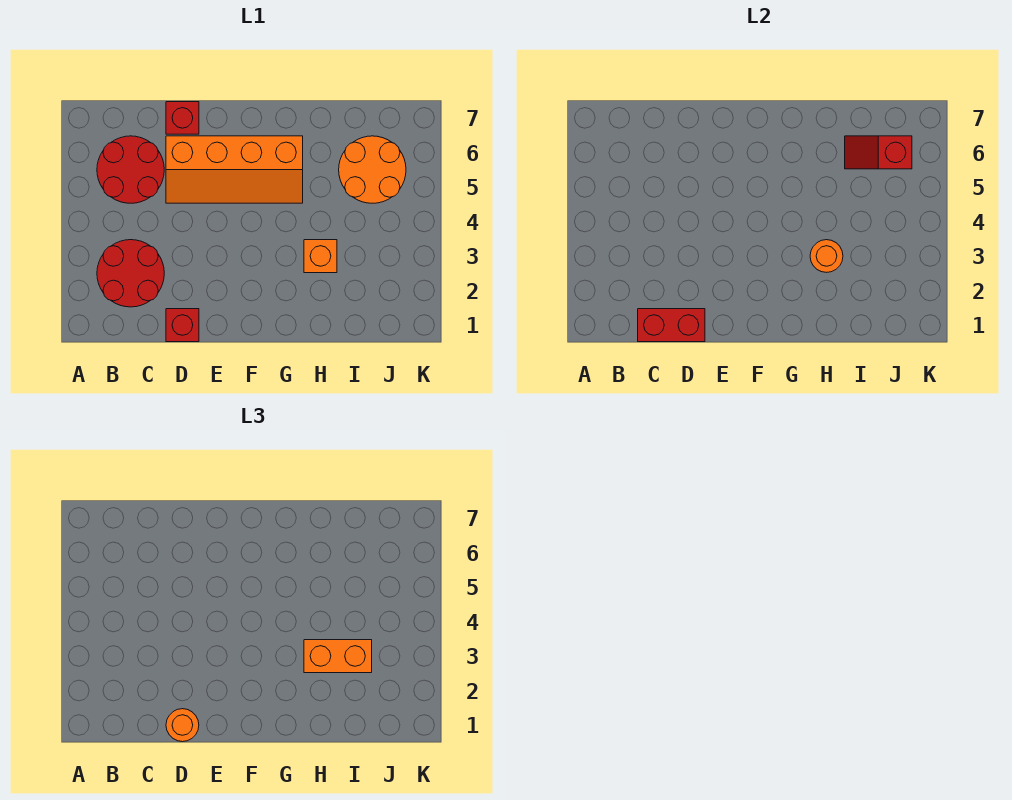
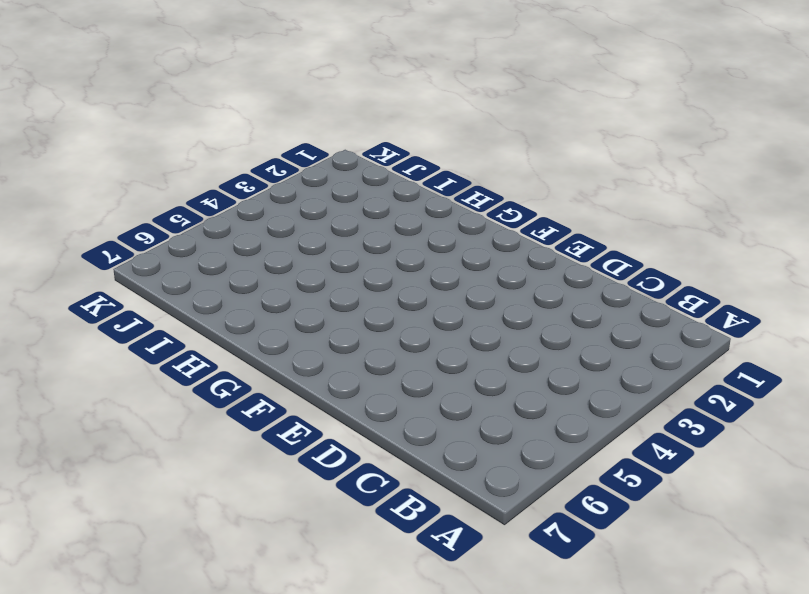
none -> red 2x2 round brick [97,240,164,307]
none -> red 2x2 round brick [97,136,164,203]
none -> red 1x1 brick [166,309,199,342]

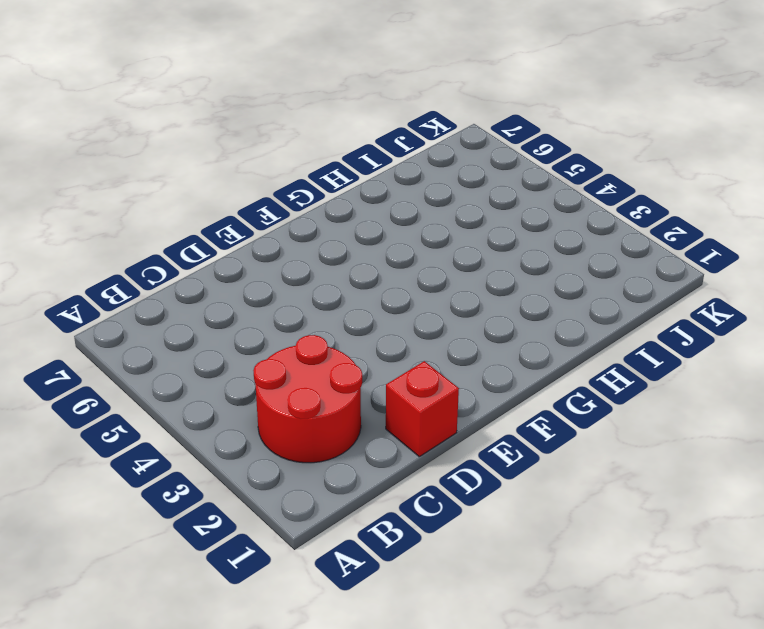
none -> red 2x2 round brick [97,136,164,203]
none -> orange 2x4 slope [166,136,303,203]
none -> red 1x1 brick [166,102,199,134]

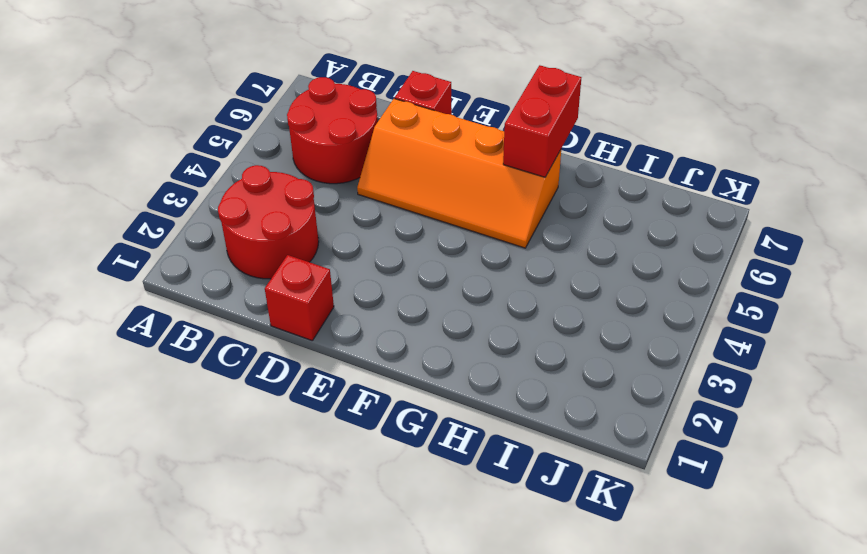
red 1x2 brick [503,65,581,177] -> red 1x2 brick turned to [638,309,705,342]
none -> orange 1x1 brick [304,240,337,273]
none -> orange 2x2 round brick [339,136,406,203]
none -> orange 1x1 round brick [810,240,843,272]

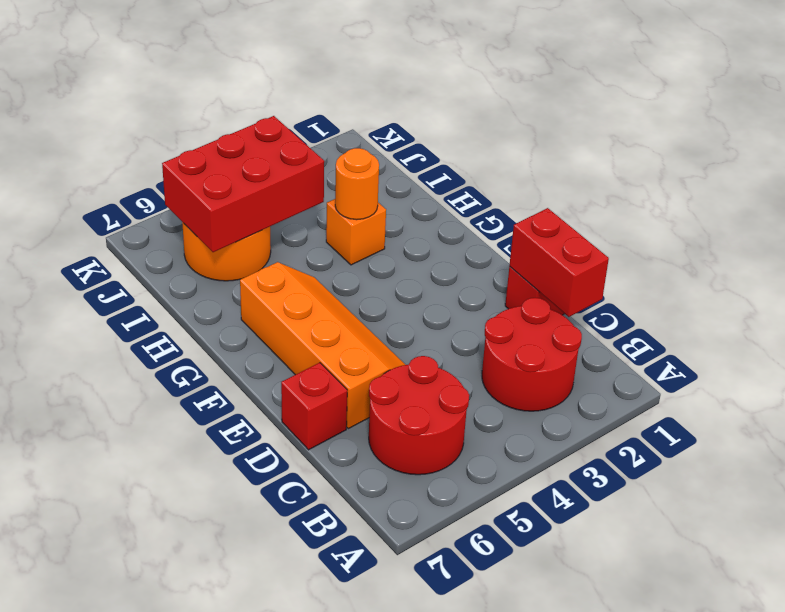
red 2x3 brick [162,116,324,252] -> red 1x2 slope [845,136,912,169]
none -> orange 1x1 round brick [166,709,199,742]
none -> orange 1x2 brick [304,640,372,673]

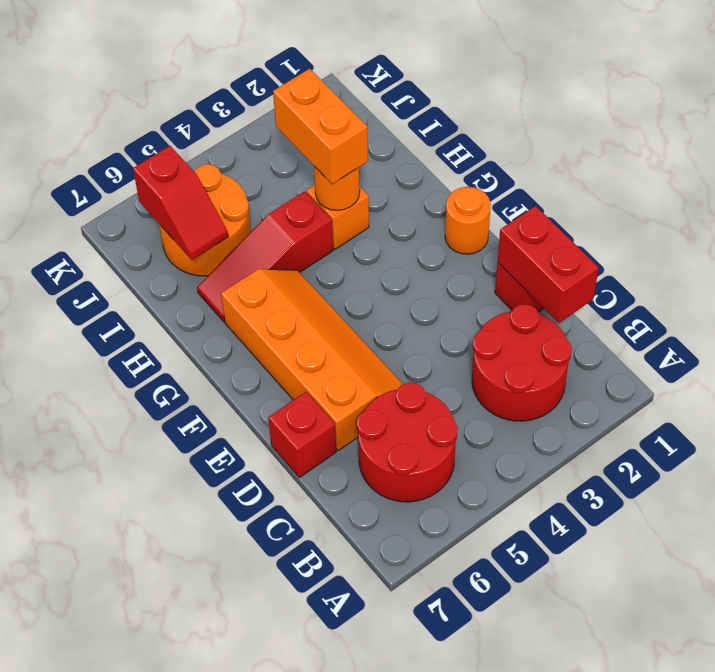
orange 1x1 round brick [445,187,491,254] -> orange 1x1 round brick moved to [166,709,199,742]
red 1x3 slope [197,191,333,322] -> none

